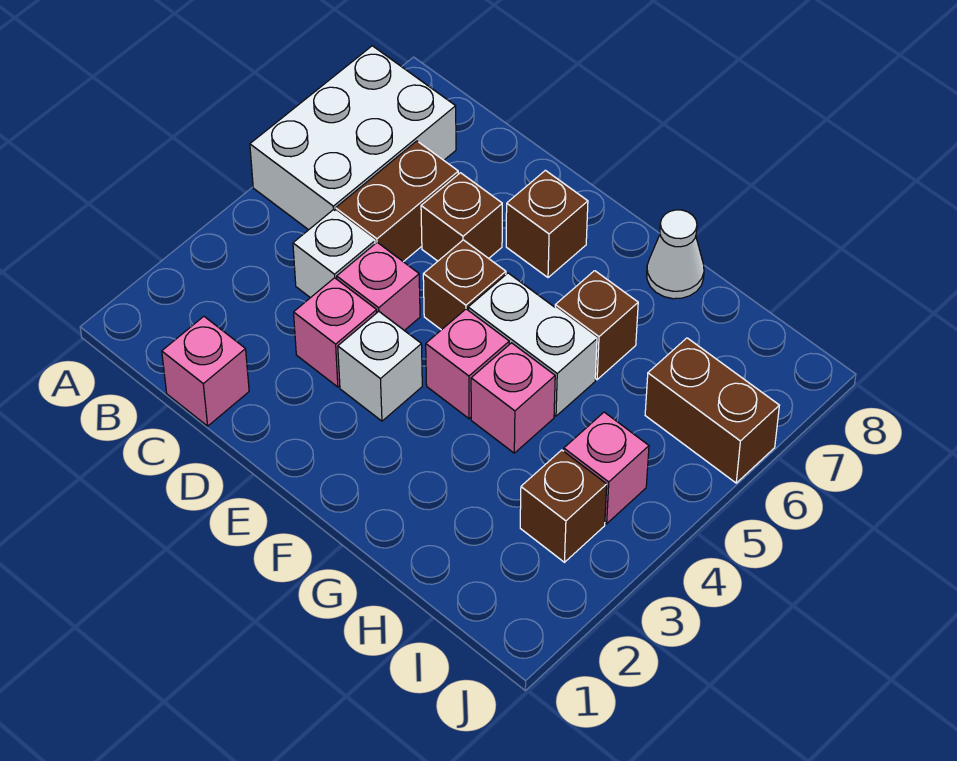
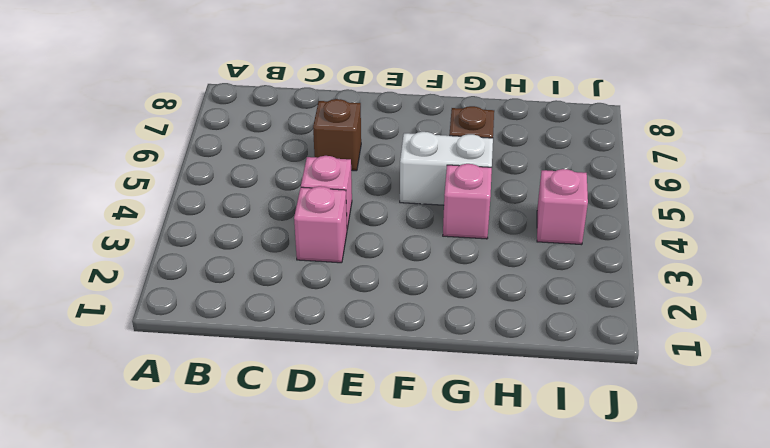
none -> white 2x3 brick [250,46,456,230]
none -> pink 1x1 brick [162,317,249,426]
none -> white 1x1 brick [293,210,375,298]

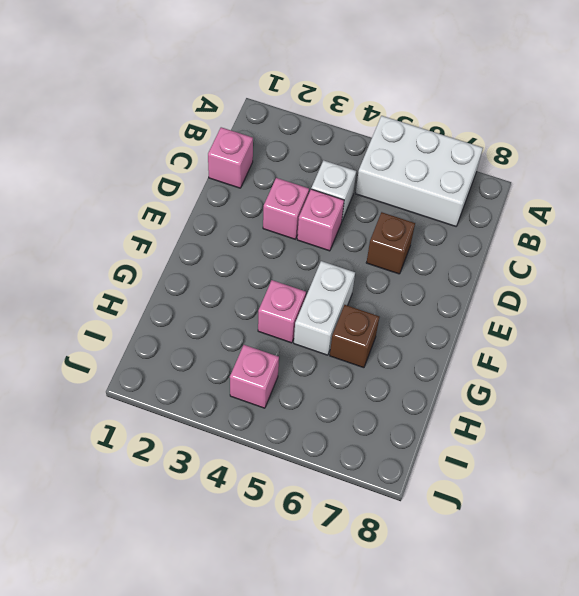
none -> brown 1x2 brick [336,141,458,262]
none -> white 1x1 brick [338,311,422,421]
none -> brown 1x1 brick [423,240,506,330]

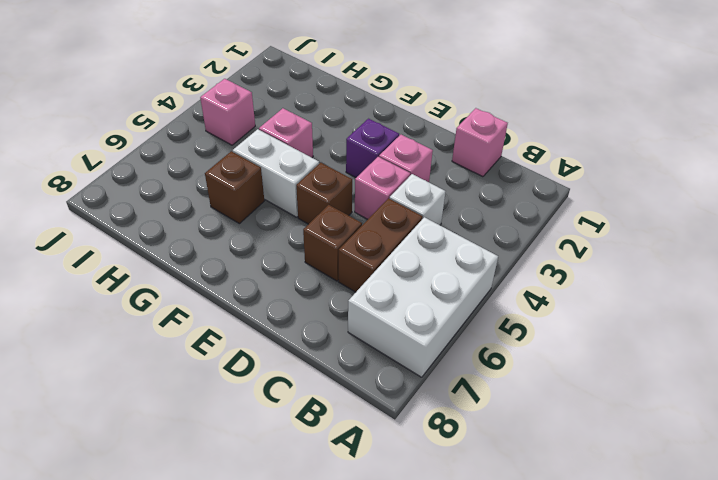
purple 1x1 brick [346,119,399,177] -> white 1x1 brick [338,311,422,421]
none -> brown 1x1 brick [506,170,588,278]
none -> pink 1x1 brick [426,309,509,419]
none -> white 1x1 cone [647,210,704,299]

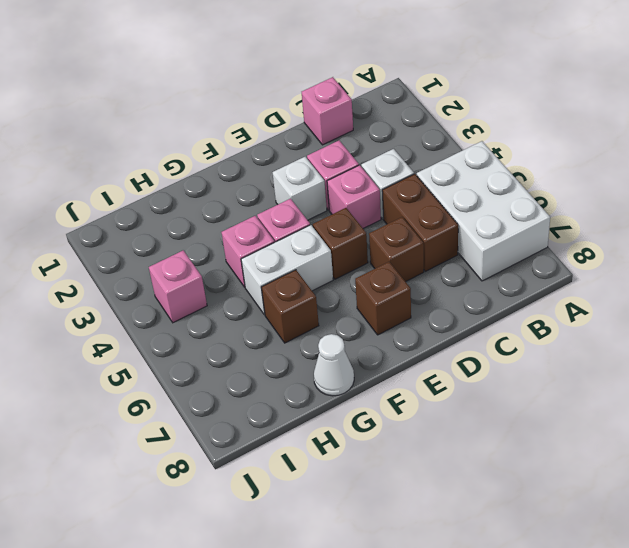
none -> brown 1x1 brick [520,450,607,562]
none -> brown 1x2 brick [645,338,779,483]

